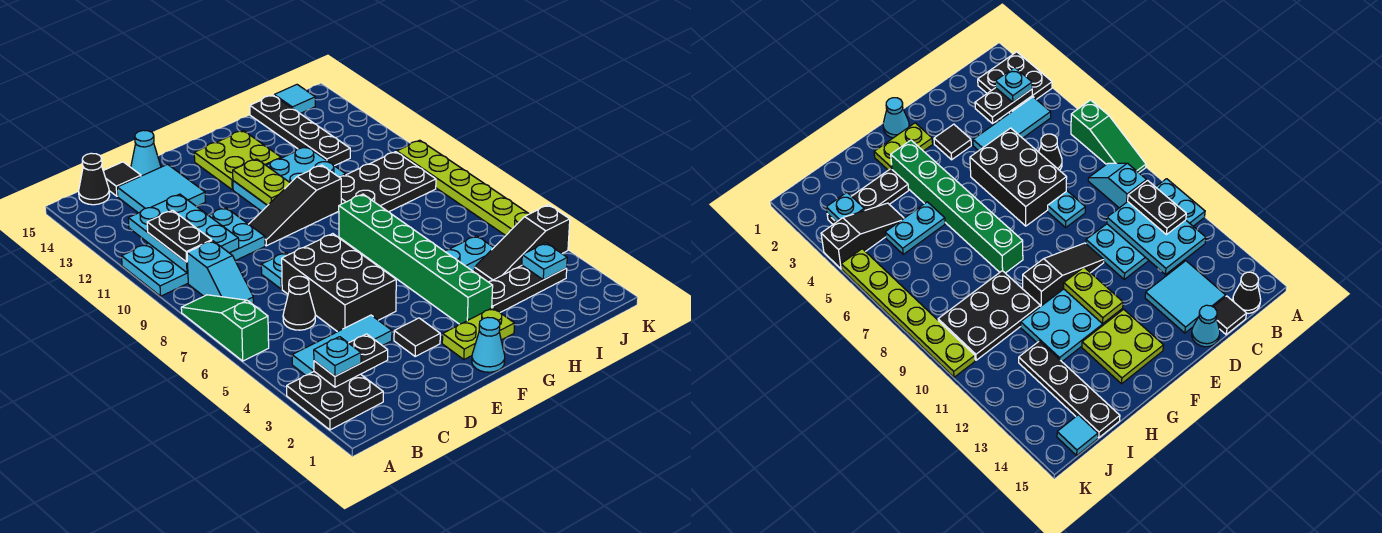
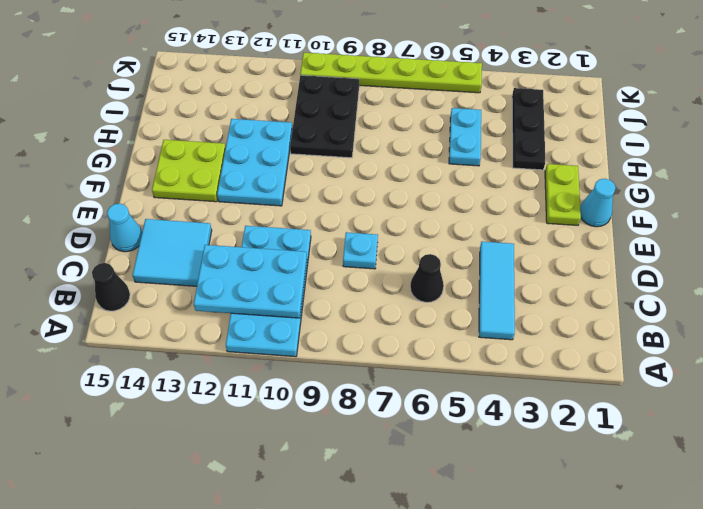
none -> black 2x2 plate [287,372,383,430]
none -> green 1x3 slope [181,295,269,361]
none -> cyan 1x2 slope [187,241,254,303]
none -> black 1x1 tile [103,162,141,196]

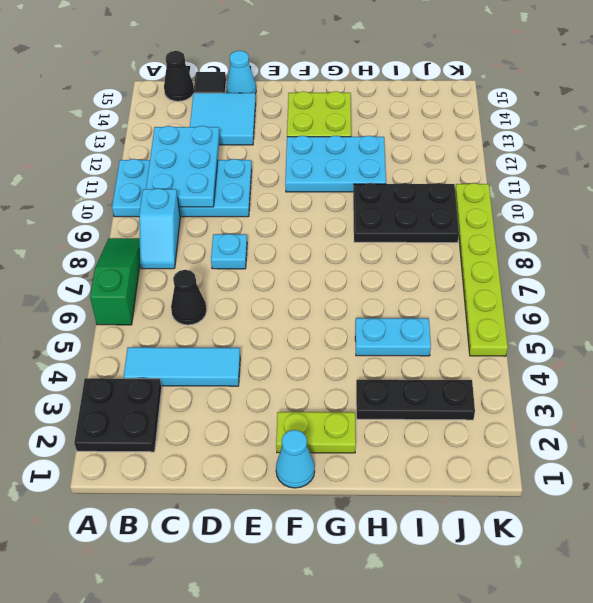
none -> black 2x3 brick [282,234,396,332]
none -> black 1x1 tile [394,318,440,356]
none -> black 1x3 slope [249,165,341,246]
none -> green 1x6 brick [339,194,493,324]

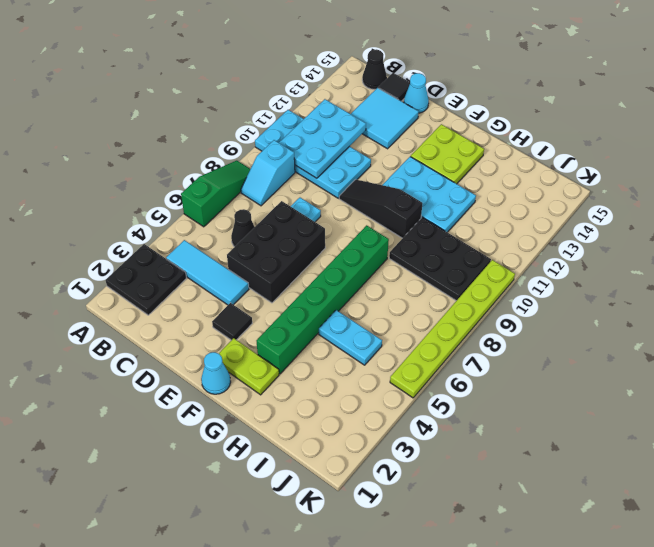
none -> black 1x3 plate [489,266,567,312]
none -> black 1x3 slope [474,205,570,282]
none -> black 1x4 plate [250,95,350,166]
none -> cyan 1x1 tile [274,85,315,113]

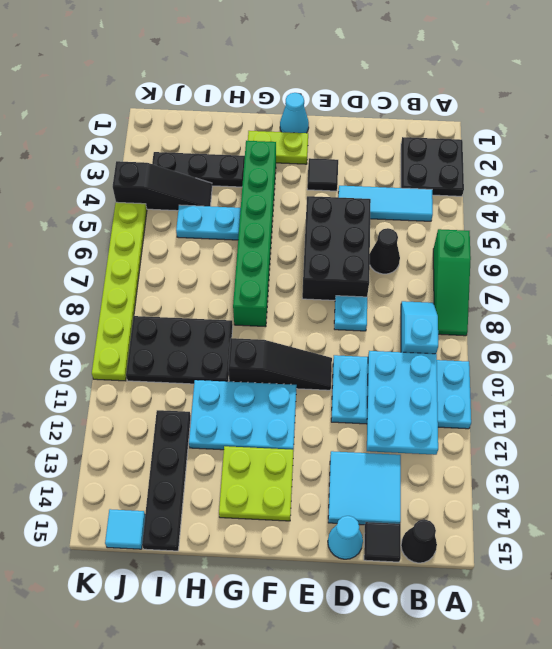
none -> black 1x2 plate [314,334,388,387]
none -> lime 1x2 plate [233,159,290,205]
none -> cyan 1x1 plate [522,243,567,280]
none -> cyan 1x1 plate [314,337,361,376]

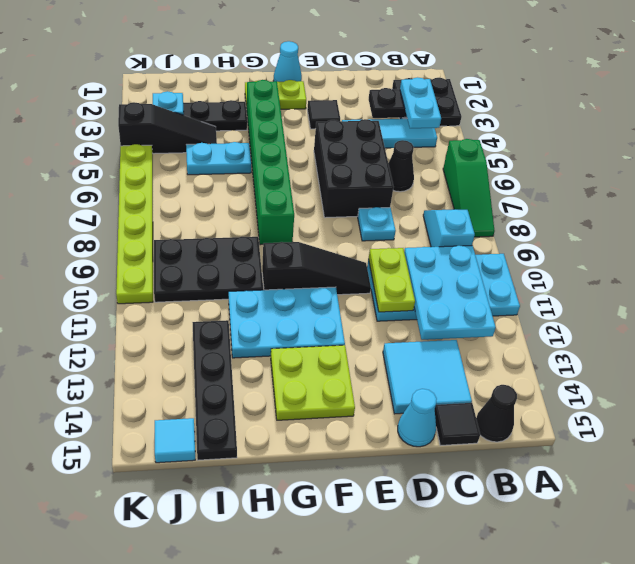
cyan 1x2 plate [400,77,441,128] -> cyan 1x1 plate [314,337,361,376]
lime 1x2 plate [369,248,415,312] -> lime 1x2 plate moved to [233,159,290,205]
none -> black 1x2 plate [147,210,212,262]

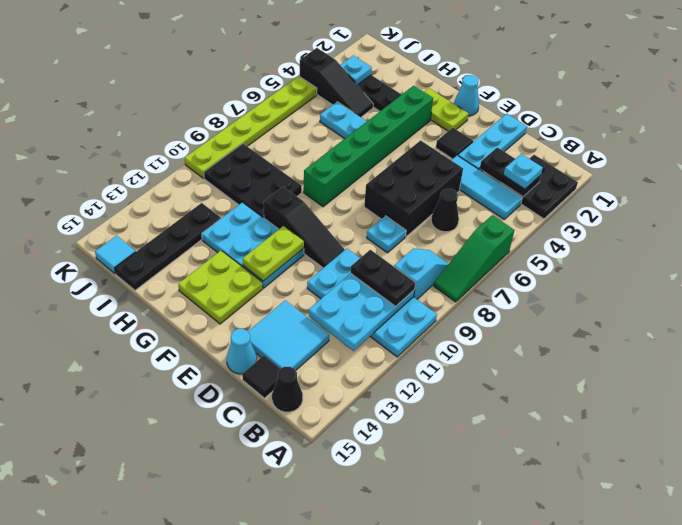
black 1x2 plate [351,250,415,306] -> black 1x2 plate turned to [147,210,212,262]
cyan 1x3 plate [458,114,527,171] -> none

